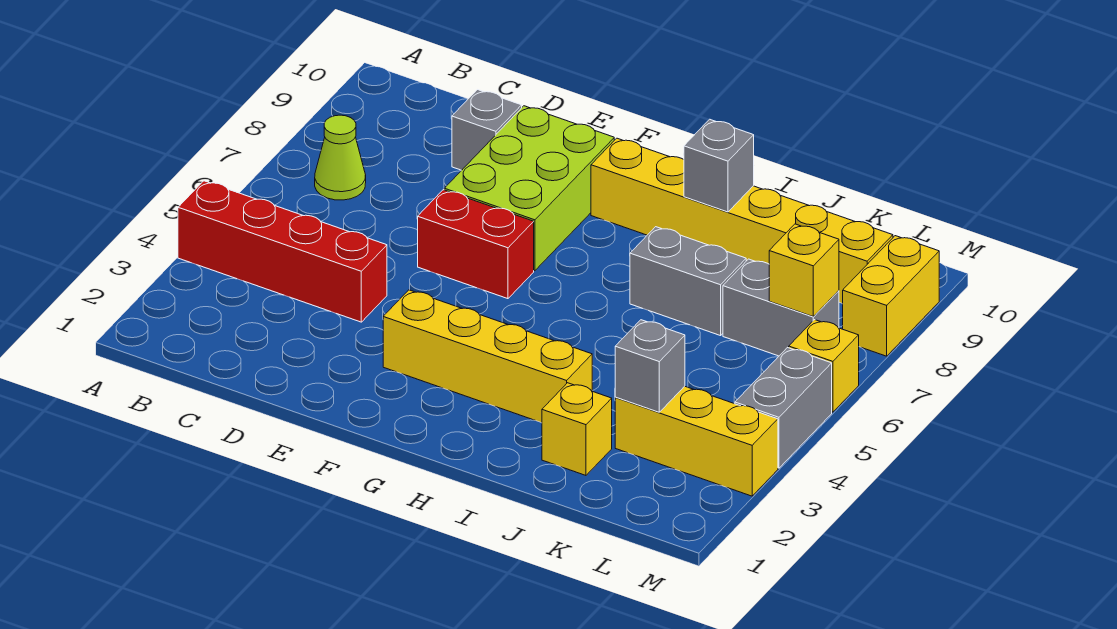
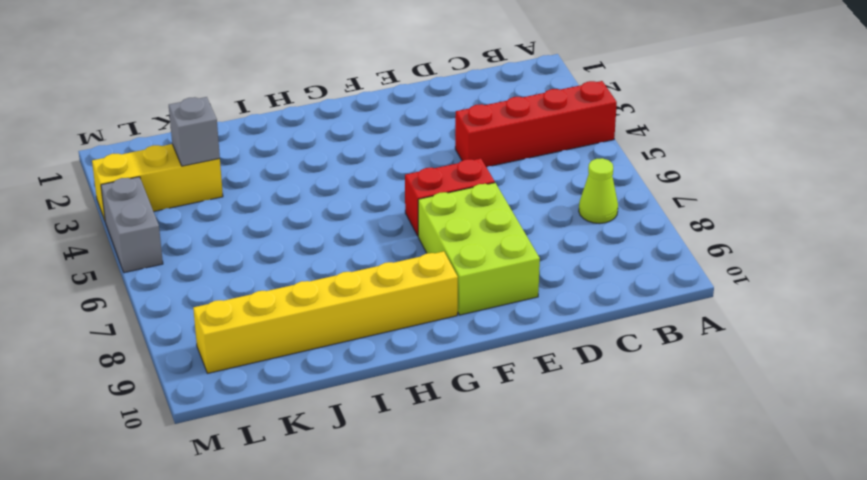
none -> grey 1x1 brick [452,90,522,170]
none -> yellow 1x4 brick [383,290,592,423]
none -> grey 1x2 brick [630,227,746,336]

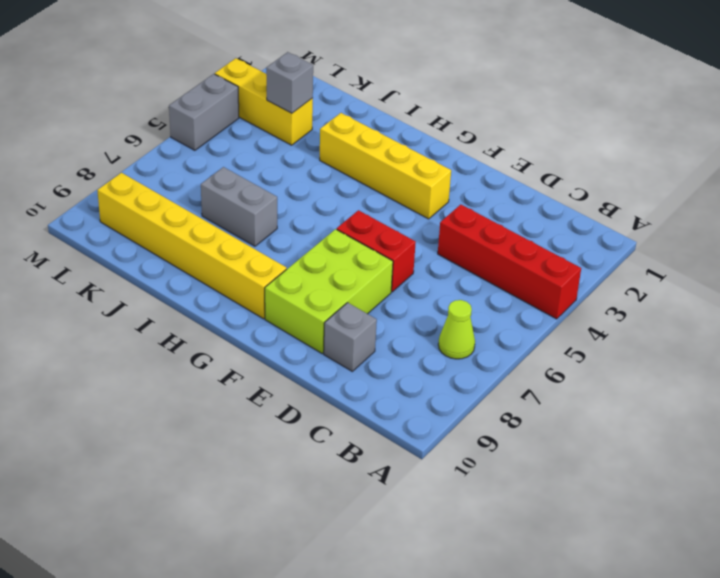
none -> yellow 1x1 brick [542,383,612,475]
none -> grey 1x2 brick [723,259,839,356]
none -> yellow 1x1 brick [789,320,859,412]

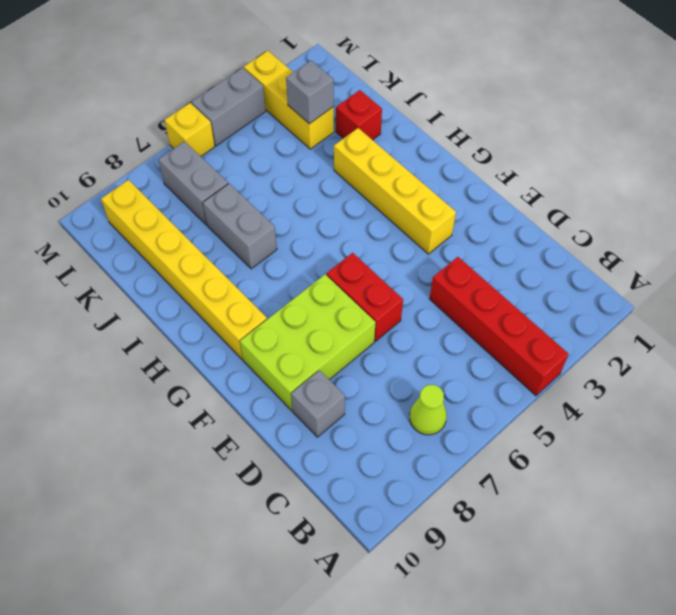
red 1x1 brick [336,90,382,140] -> yellow 1x1 brick [542,383,612,475]
none -> yellow 1x2 brick [843,236,939,356]
none -> grey 1x1 brick [684,119,754,212]
none -> yellow 1x1 brick [769,224,839,316]

